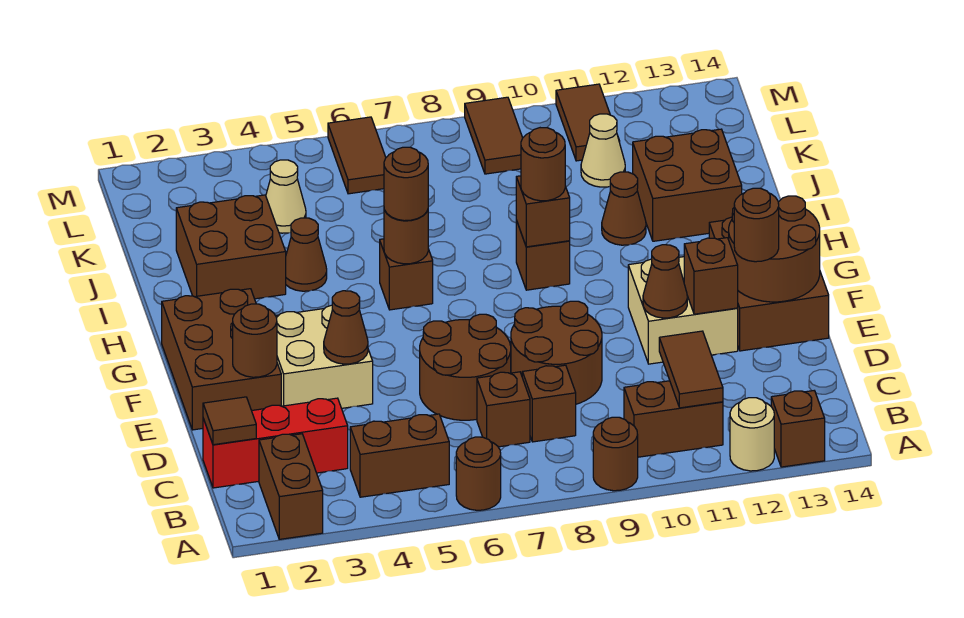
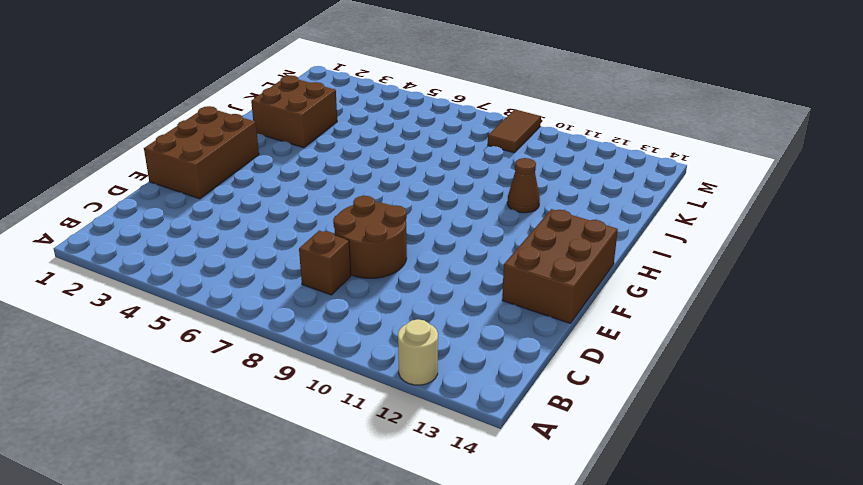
none -> brown 1x2 brick [259,434,323,539]
none -> brown 1x1 round brick [456,437,501,510]
none -> brown 1x1 round brick [593,417,638,491]
none -> brown 1x1 brick [771,391,825,467]

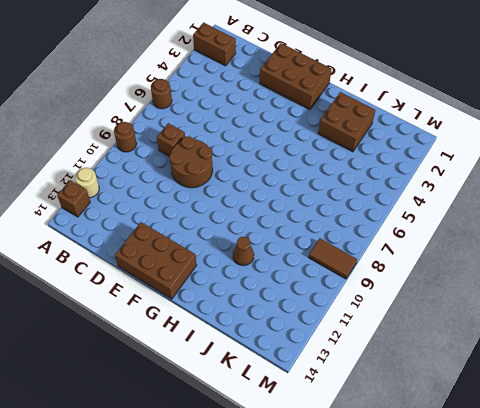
none -> brown 1x2 brick [350,414,449,497]
none -> brown 1x2 brick [624,381,723,457]
none -> red 1x3 brick [203,398,348,488]
none -> brown 1x1 brick [477,372,530,447]

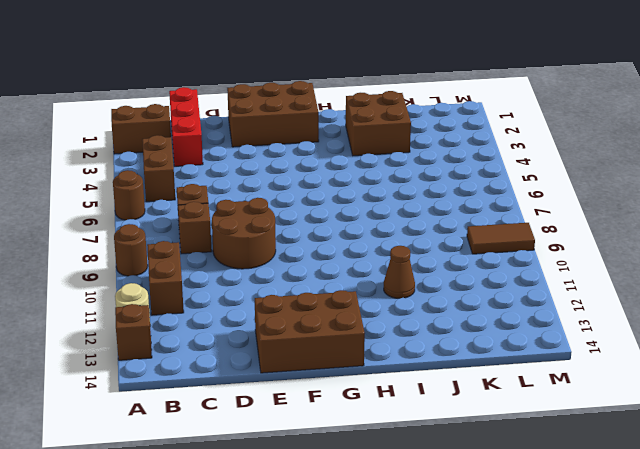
none -> brown 2x2 round brick [420,314,511,420]
none -> tan 2x2 brick [276,305,373,408]
none -> tan 2x2 brick [628,257,738,364]
none -> brown 1x1 brick [380,239,433,310]

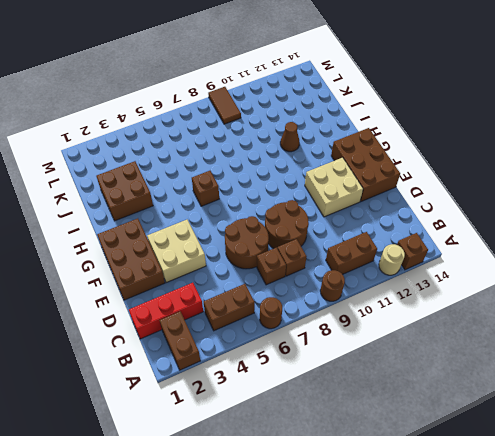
none -> brown 1x1 brick [516,220,570,290]
none -> brown 1x1 cone [286,218,327,291]
none -> brown 2x2 brick [633,129,742,241]
none -> tan 1x1 cone [266,160,306,233]

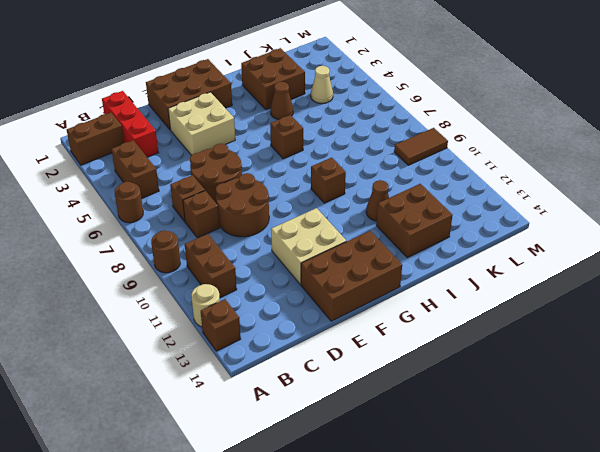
none -> tan 1x1 cone [581,114,625,187]
none -> brown 1x2 tile [328,117,386,194]
none -> brown 1x2 tile [556,84,620,161]
none -> brown 1x2 tile [659,331,723,408]

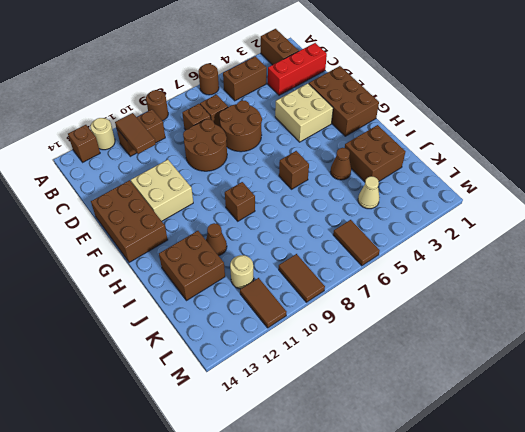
tan 1x1 round brick [230,255,254,289] -> tan 1x1 cone [581,114,625,187]
none -> brown 1x1 tile [203,397,256,445]
none -> brown 1x1 round brick [233,304,277,377]
none -> brown 1x1 cone [324,291,368,364]
none -> brown 1x1 cone [643,245,687,318]

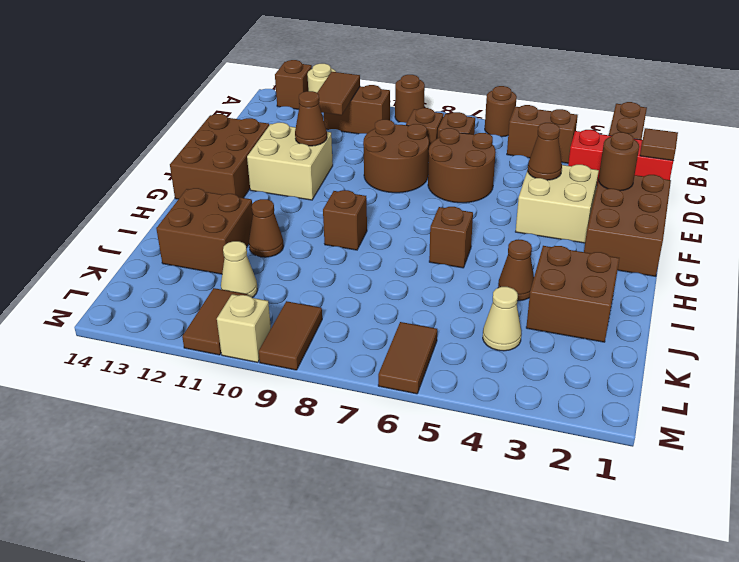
tan 1x1 brick [217,294,271,362] -> none
none -> brown 1x1 brick [684,238,738,314]
none -> brown 2x2 round brick [729,196,820,302]
none -> brown 1x1 round brick [384,210,428,264]
none -> brown 1x1 brick [516,176,570,247]

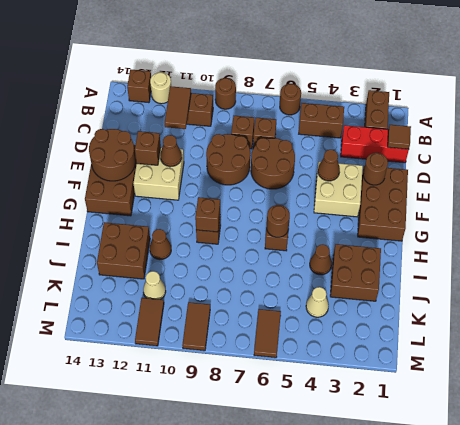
none -> brown 1x1 round brick [734,188,779,262]
none -> brown 1x1 round brick [384,147,428,221]
none -> brown 1x1 round brick [521,128,565,201]

